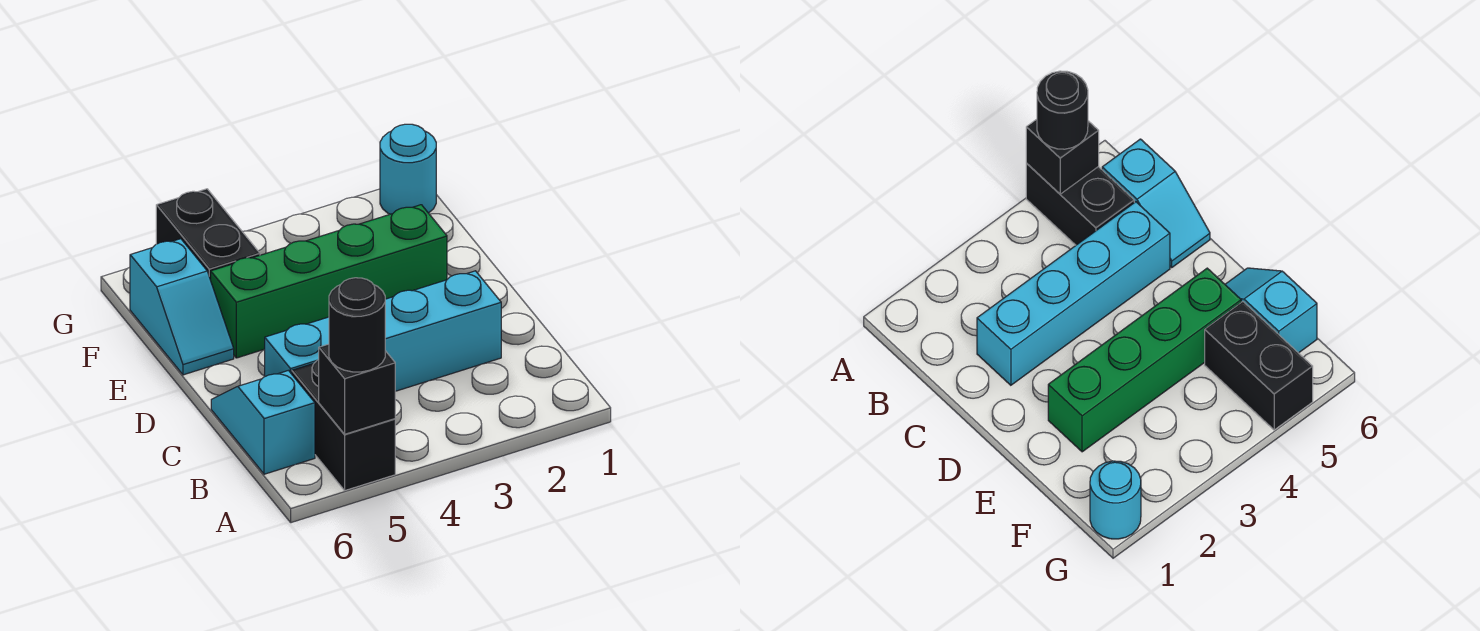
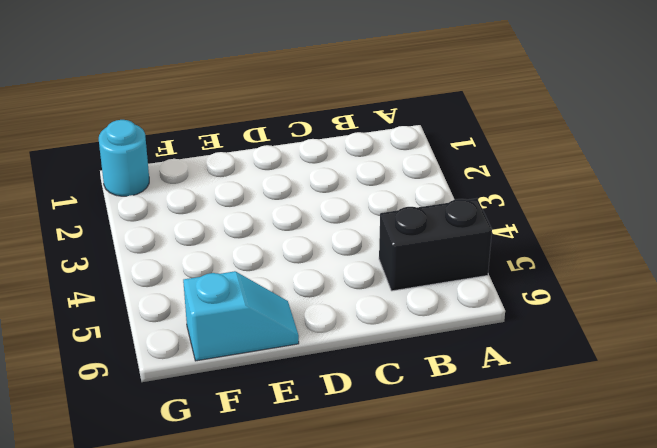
none -> cyan 1x2 slope [211,370,315,474]
none -> cyan 1x4 brick [265,271,501,391]

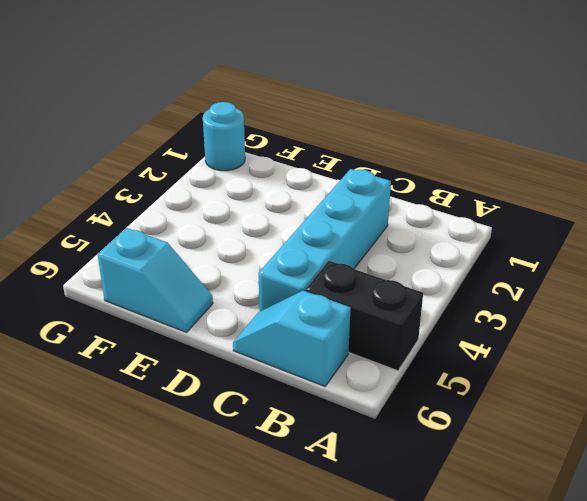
none -> green 1x4 brick [211,205,447,358]
none -> black 1x2 brick [156,189,260,280]

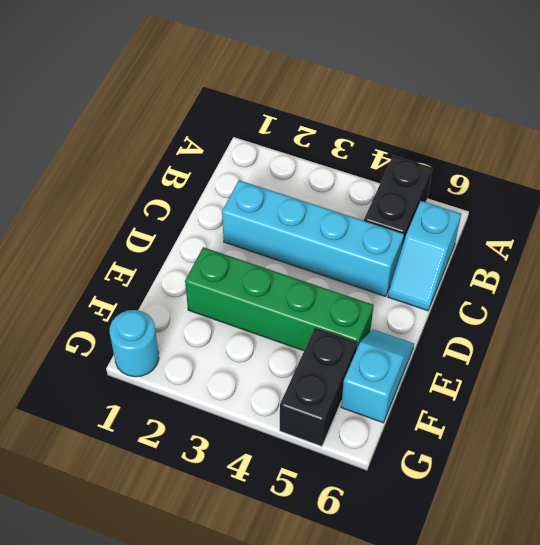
none -> black 1x1 brick [319,344,395,434]
none -> black 1x1 round brick [329,278,385,372]

